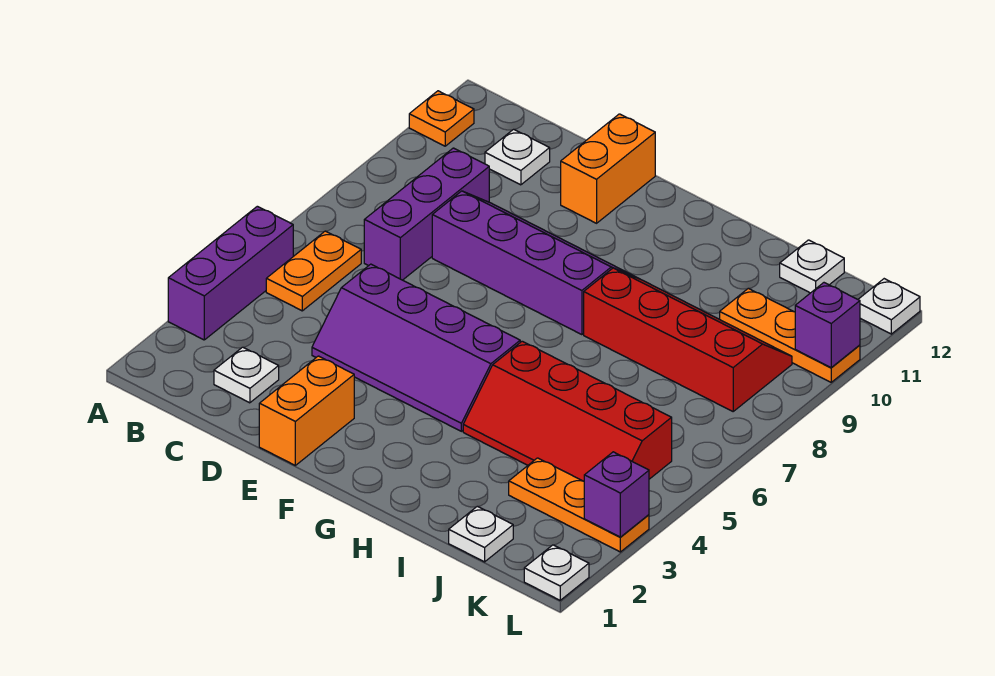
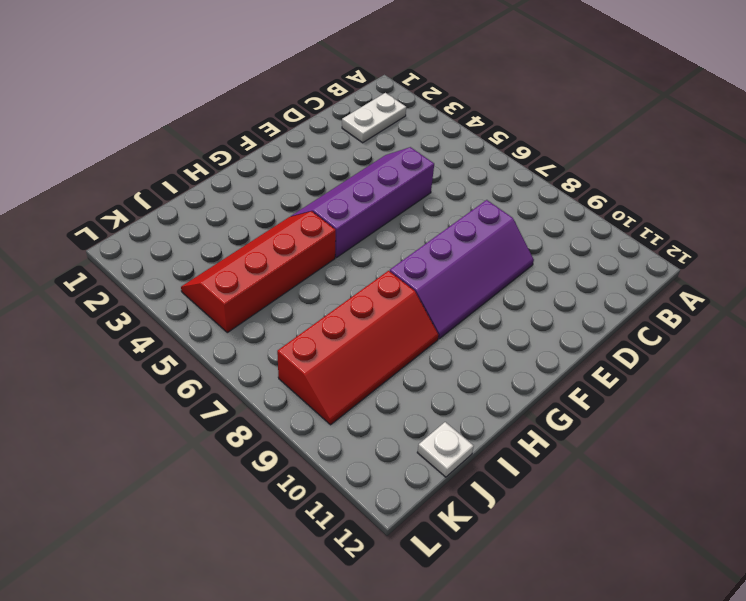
white 1x2 plate [342,93,406,143] -> white 1x1 plate [214,347,279,403]
none -> purple 1x3 brick [168,206,293,340]
none -> orange 1x1 plate [409,91,474,146]
none -> orange 1x2 plate [266,231,361,311]

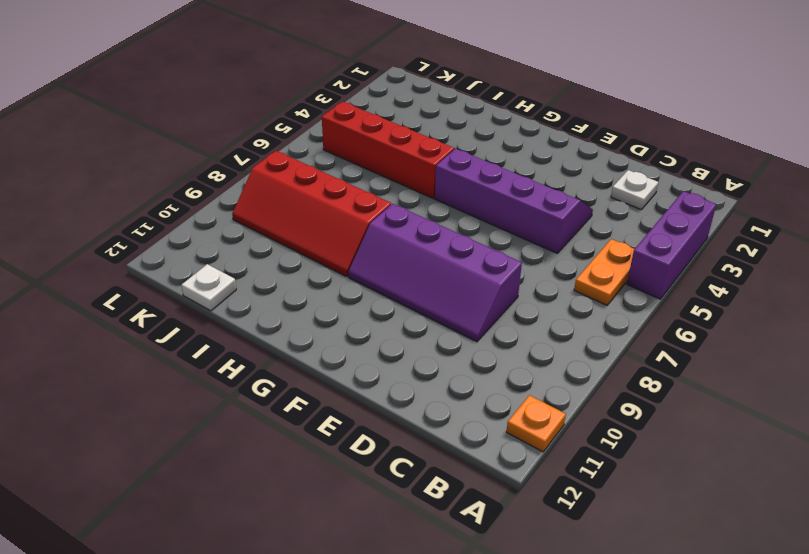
none -> purple 1x3 brick [364,148,489,280]
none -> white 1x1 plate [485,129,550,185]
none -> orange 1x2 brick [259,356,354,465]

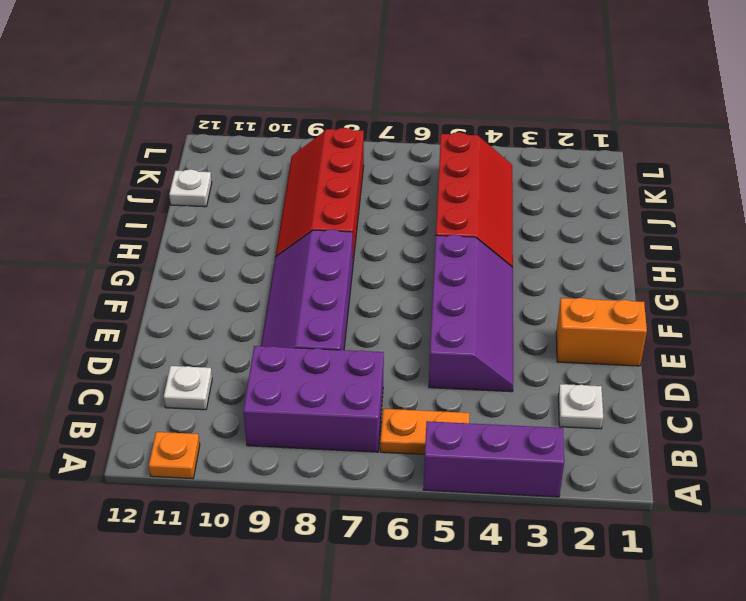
purple 2x3 brick [243,346,384,452] -> purple 1x3 brick [364,148,489,280]
none -> orange 1x2 brick [561,114,655,223]
none -> white 1x1 plate [449,506,513,562]
none -> orange 1x3 plate [509,458,649,552]

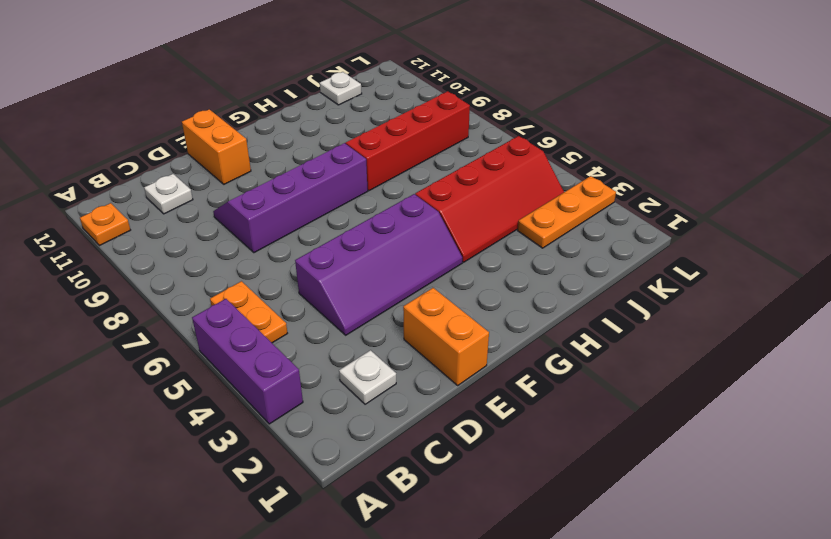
none -> purple 1x3 brick [364,148,489,280]
none -> white 1x1 plate [449,506,513,562]
none -> orange 1x3 plate [720,288,860,382]

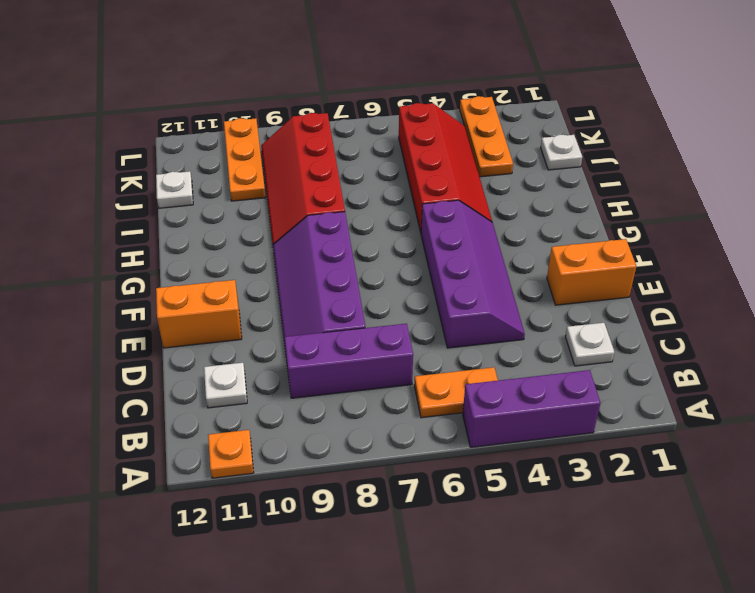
none -> white 1x1 plate [524,545,589,600]
none -> white 1x1 plate [858,279,920,334]
none -> purple 1x1 brick [584,452,649,537]

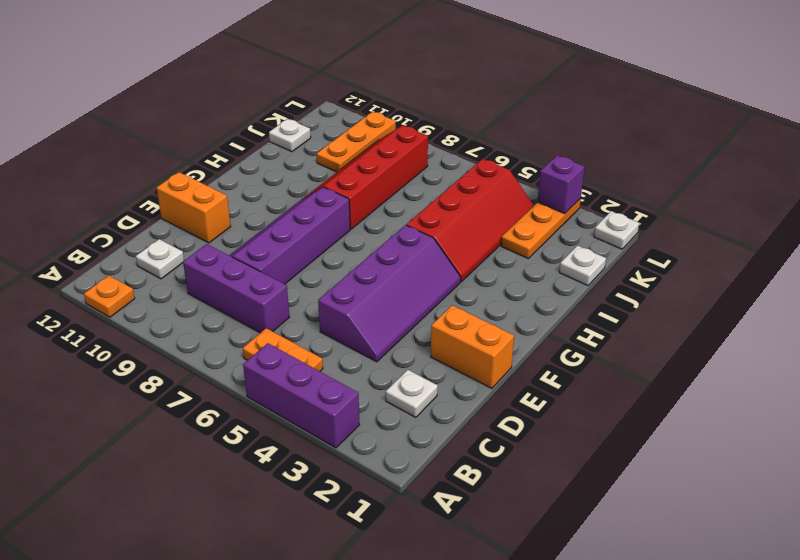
none -> white 1x1 plate [858,279,920,334]
none -> purple 1x1 brick [795,283,860,368]

